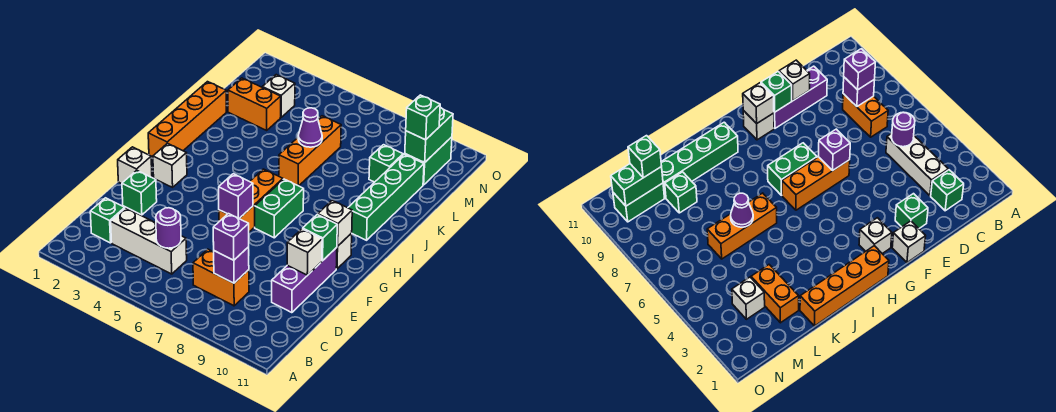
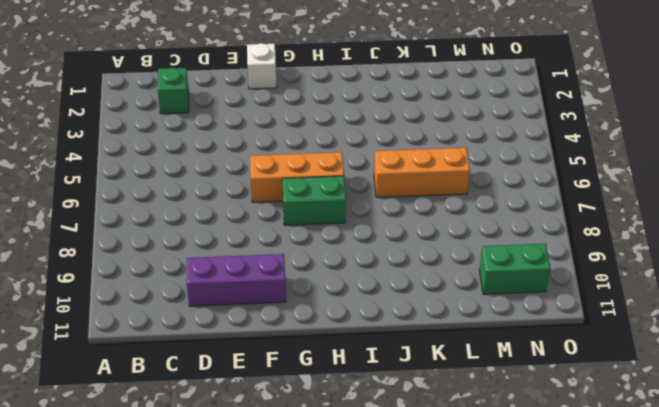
none -> white 1x3 brick [111,208,187,274]
none -> orange 1x2 brick [193,249,249,306]
none -> green 1x1 brick [122,170,157,215]

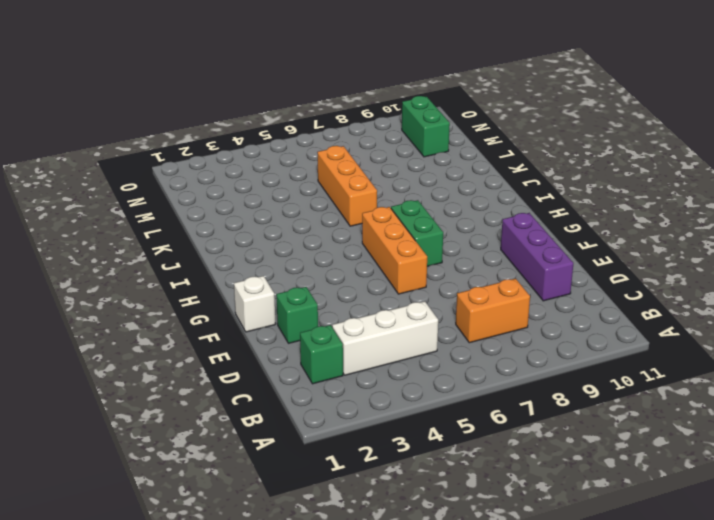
none -> white 1x1 brick [153,143,187,187]
none -> white 1x1 brick [336,233,352,269]
none -> orange 1x4 brick [148,82,226,157]

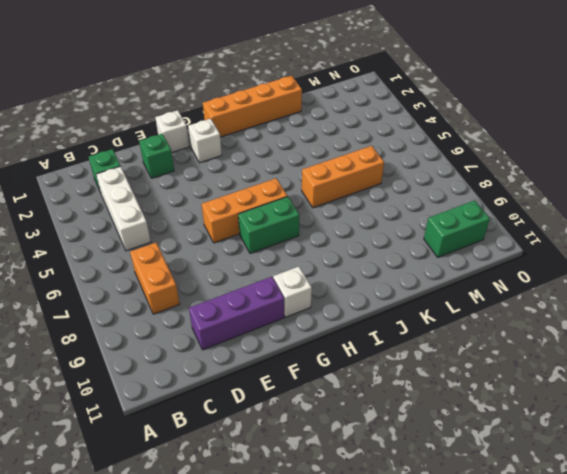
none -> green 1x4 brick [348,154,424,240]
none -> orange 1x2 brick [228,78,281,130]
none -> green 1x1 brick [369,145,403,182]

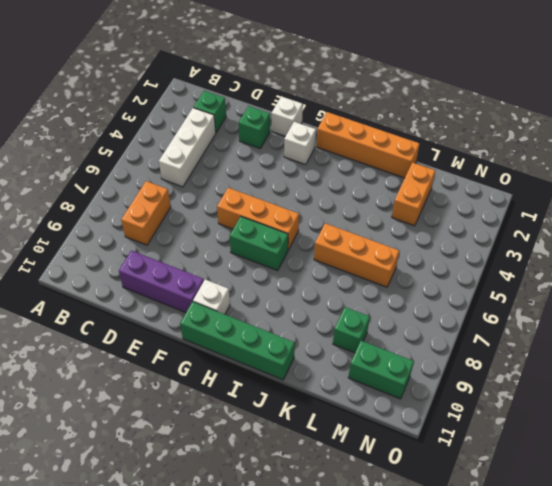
green 1x4 brick [180,302,295,380] -> green 1x4 brick moved to [348,154,424,240]
none -> white 1x1 brick [262,75,295,117]
none -> purple 1x1 round brick [156,208,181,248]
none -> purple 1x1 brick [214,247,249,283]

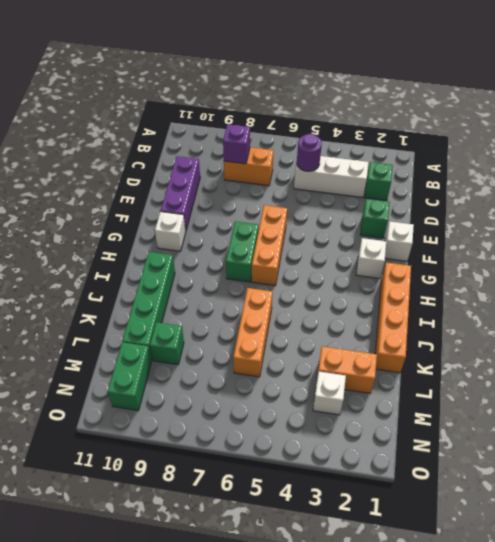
none -> white 1x1 brick [287,229,322,275]
none -> purple 1x1 brick [219,174,253,218]
none -> green 1x1 brick [303,215,337,261]

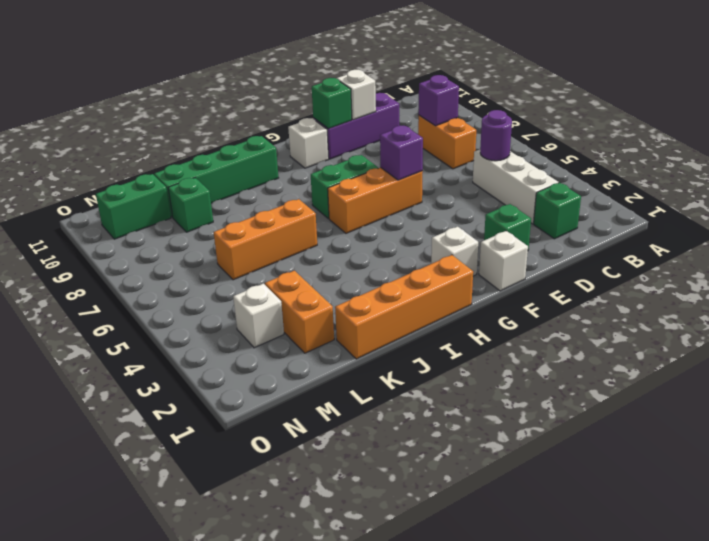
none -> white 1x1 brick [318,200,352,246]
none -> purple 1x1 cone [298,108,322,147]
none -> green 1x2 brick [405,107,453,163]

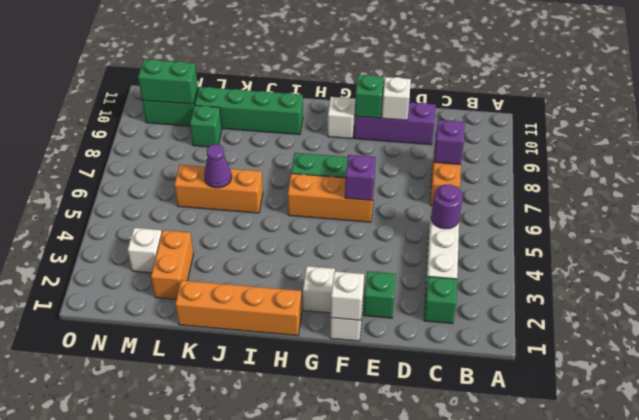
white 1x1 brick [331,271,364,320] -> white 1x1 brick moved to [318,200,352,246]
none -> purple 1x1 brick [213,214,249,260]
none -> green 1x1 brick [406,95,440,140]

